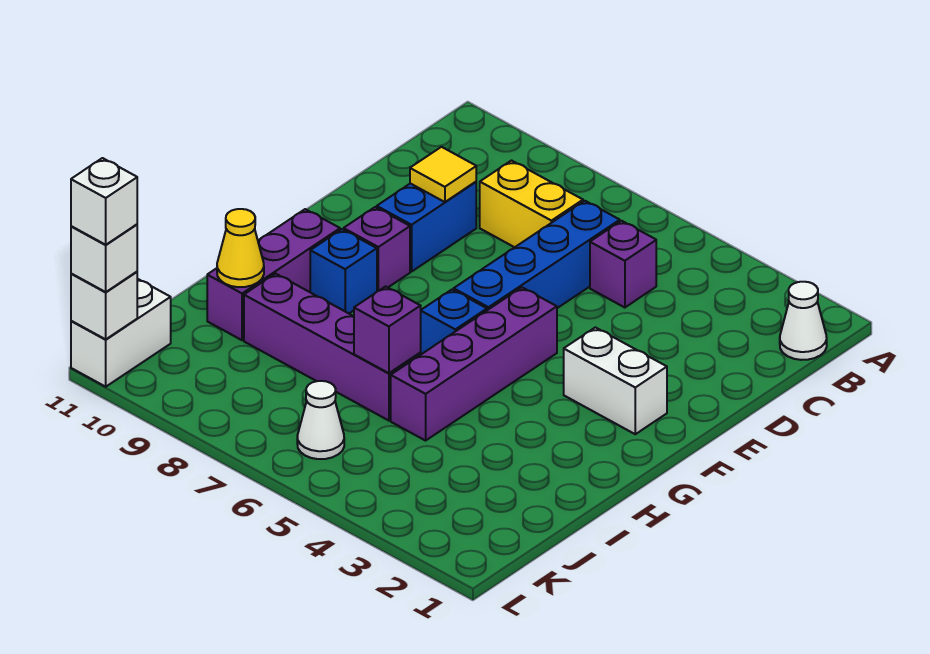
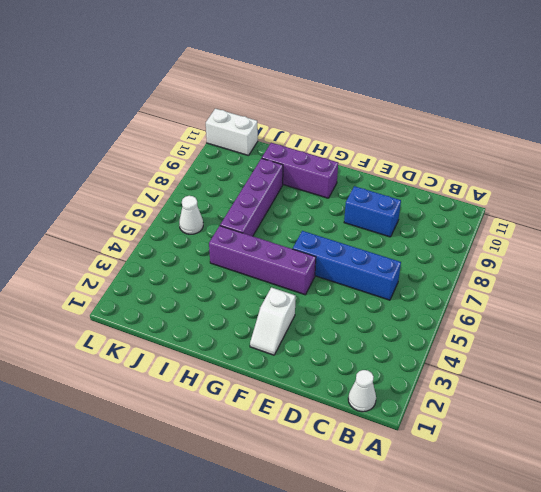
white 1x2 slope [250,288,296,355] -> white 1x2 brick [564,327,667,434]
none -> purple 1x1 brick [590,221,656,308]
none -> yellow 1x2 brick [480,161,583,247]
none -> purple 1x1 brick [344,207,410,291]

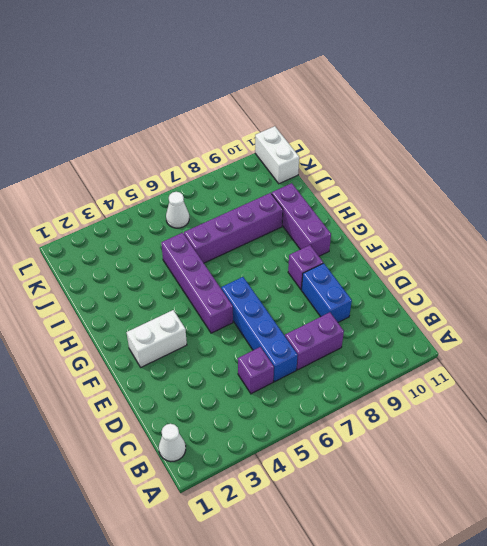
purple 1x2 brick [285,312,344,370] -> yellow 1x2 brick [480,161,583,247]
none -> blue 1x1 brick [420,290,487,354]
none -> blue 1x1 brick [310,229,377,313]
none -> yellow 1x1 tile [410,147,476,202]

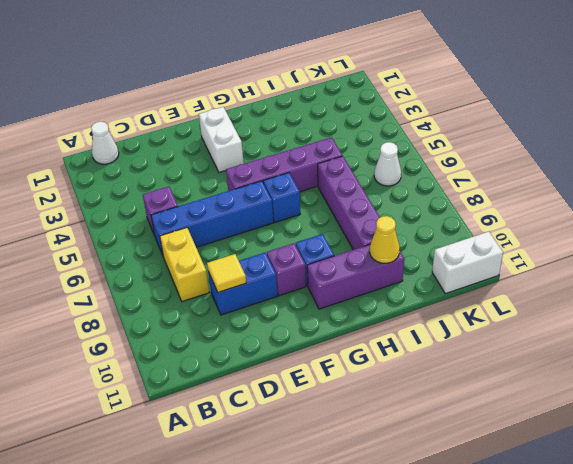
none -> purple 1x1 brick [354,286,421,373]
none -> white 1x1 brick [71,272,137,339]
none -> white 1x1 brick [71,224,137,292]

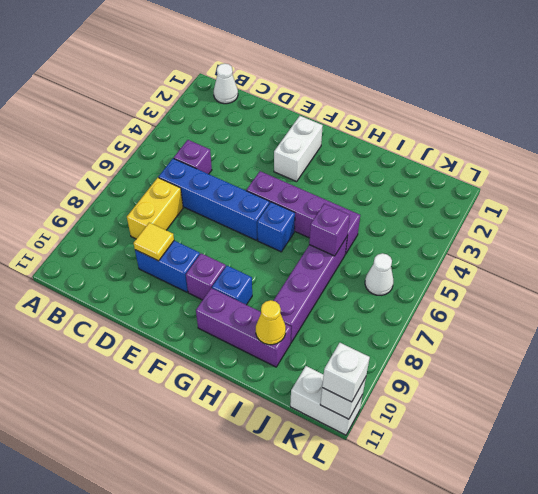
none -> white 1x1 brick [71,158,137,245]

